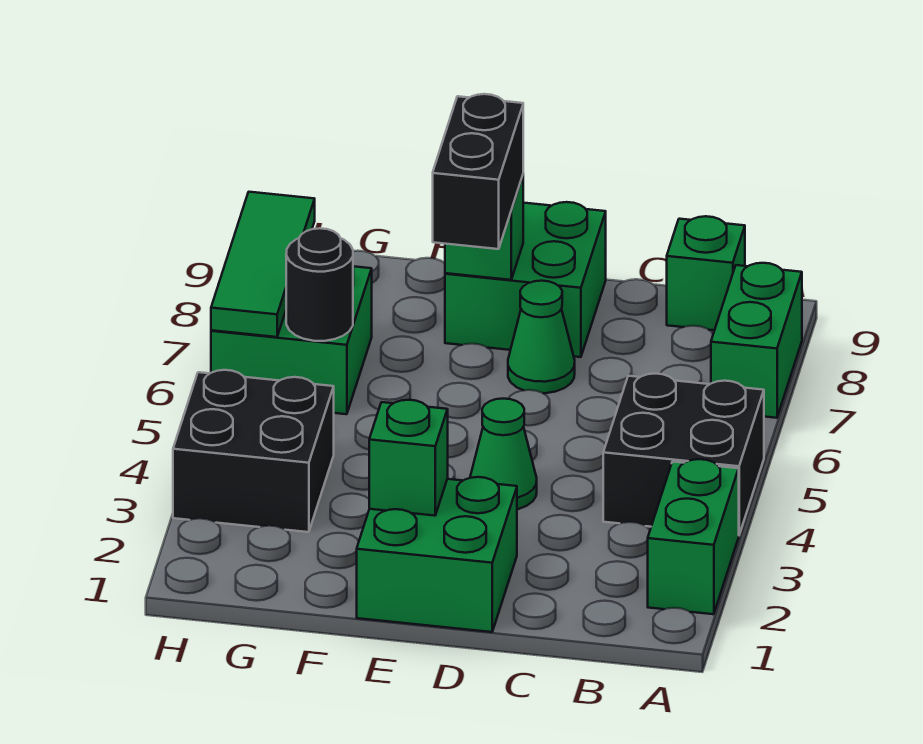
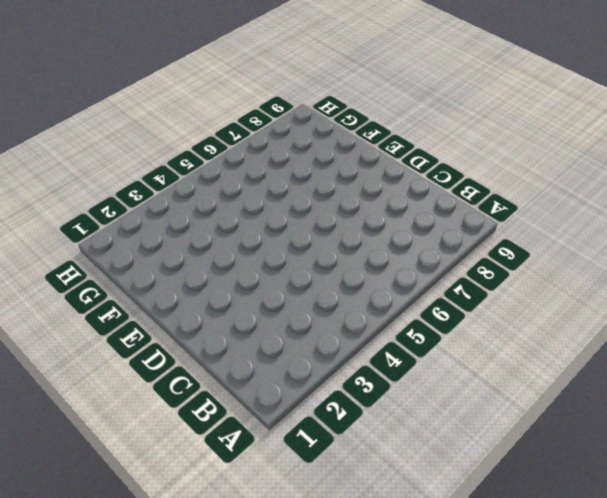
none -> green 1x2 brick [648,459,739,614]
none -> black 2x2 brick [603,374,764,534]
none -> green 1x2 brick [711,263,802,418]

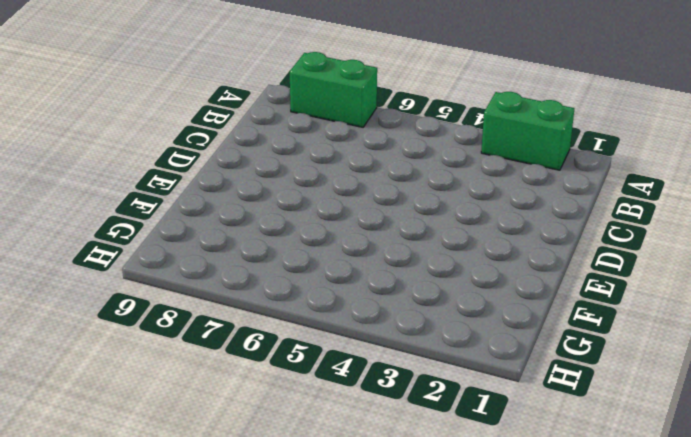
none -> black 2x2 brick [603,374,764,534]
none -> green 1x1 brick [667,216,745,330]
none -> green 2x2 brick [357,477,517,632]

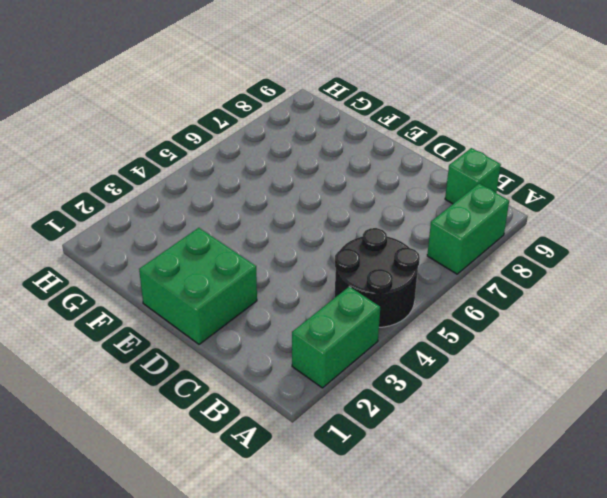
black 2x2 round brick [335,228,420,327] -> black 2x2 brick [603,374,764,534]
none -> green 1x1 cone [470,399,537,509]
none -> green 1x1 cone [508,281,575,393]
none -> green 2x2 brick [445,202,606,357]

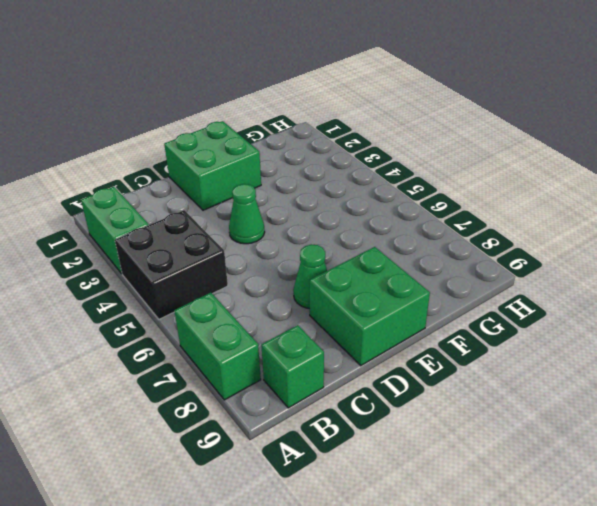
none -> black 2x2 brick [173,370,334,532]
none -> green 2x2 brick [211,266,372,414]
none -> green 1x1 brick [369,400,448,516]

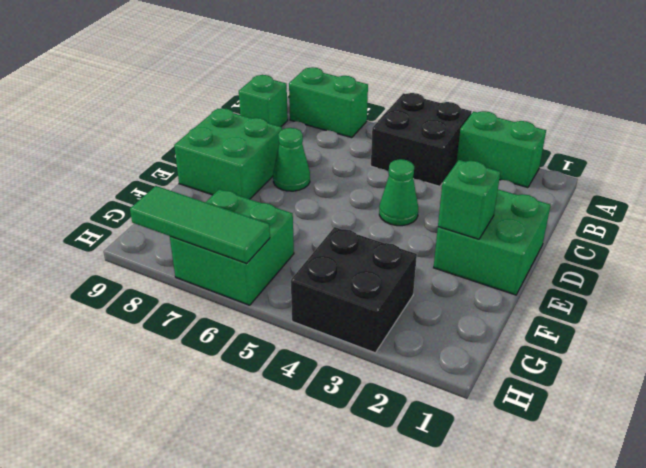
none -> green 1x1 brick [445,176,523,280]
none -> black 1x1 round brick [286,228,353,341]
none -> black 1x2 brick [433,94,523,249]

